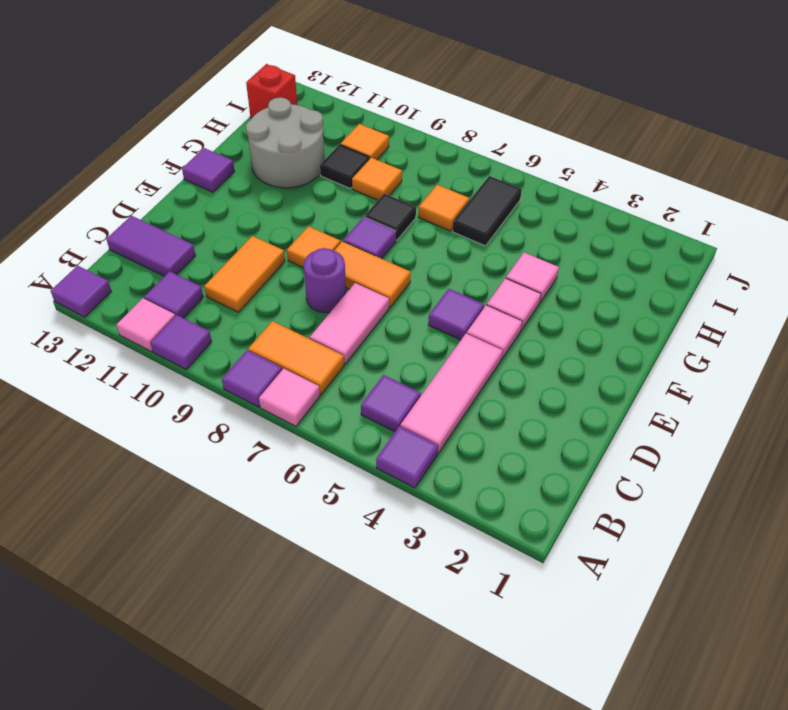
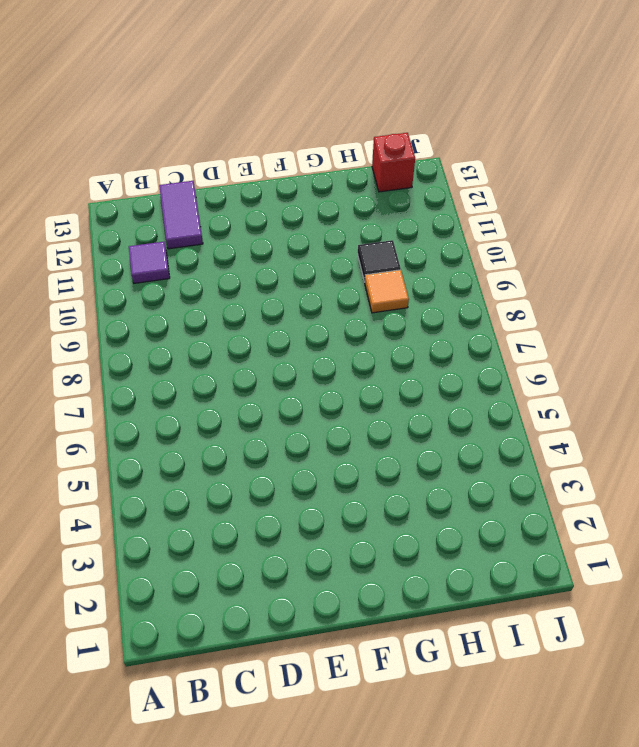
none -> purple 1x1 tile [376,426,438,488]
none -> pink 1x1 tile [259,368,320,426]
none -> purple 1x1 tile [222,350,282,407]
none -> purple 1x1 tile [151,315,212,370]

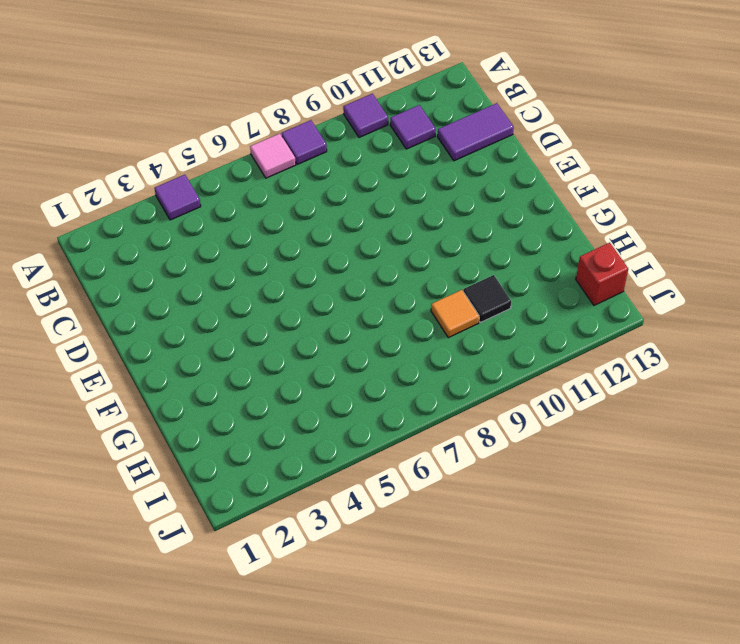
none -> pink 1x1 tile [116,298,175,352]
none -> purple 1x1 tile [51,266,111,317]
none -> pink 1x3 tile [400,333,503,453]
none -> purple 1x1 tile [361,375,421,432]

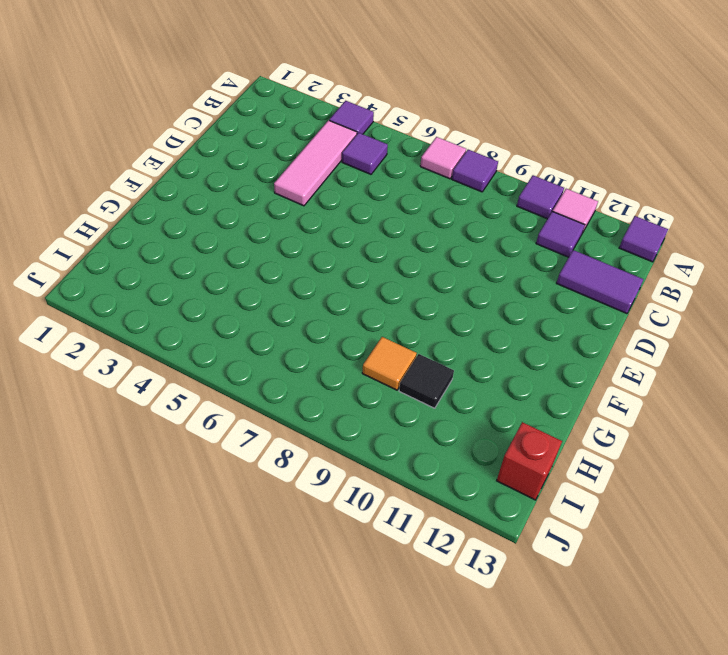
none -> orange 1x2 tile [248,321,344,395]
none -> pink 1x2 tile [310,283,389,364]
none -> orange 1x2 tile [204,236,285,312]
none -> purple 1x1 round brick [304,248,346,313]

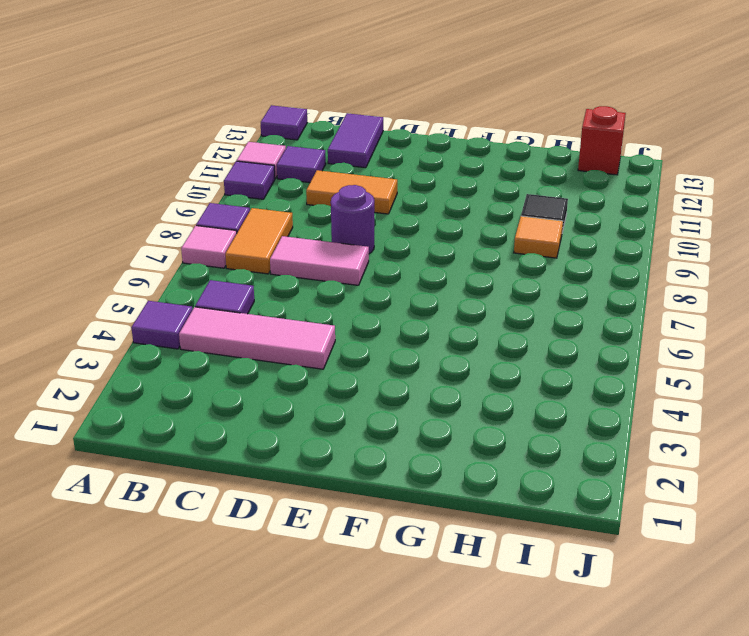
none -> pink 1x1 tile [467,305,522,359]
none -> purple 1x1 tile [428,289,484,340]
none -> orange 1x2 tile [334,241,411,307]
none -> orange 1x1 tile [287,226,341,268]

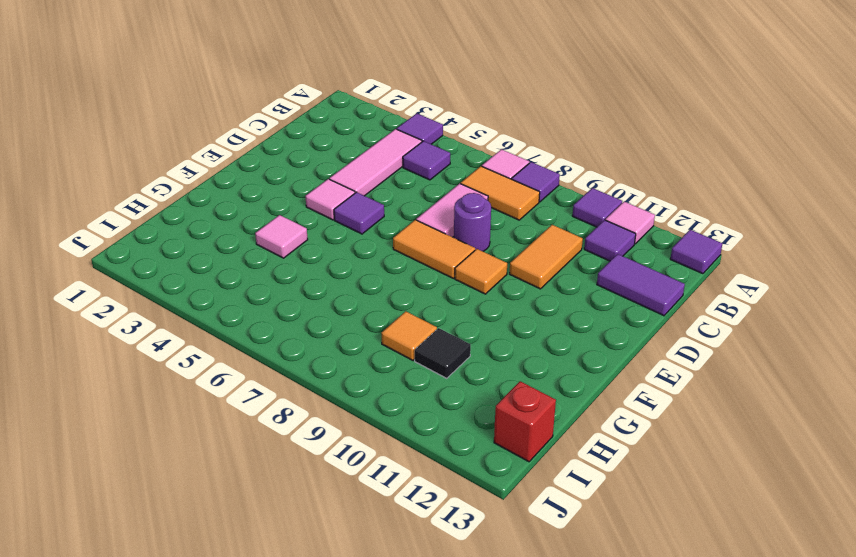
none -> pink 1x1 tile [487,278,541,330]
none -> purple 1x1 tile [343,217,396,259]
none -> purple 1x1 tile [182,148,235,192]
none -> black 1x1 tile [365,194,416,240]

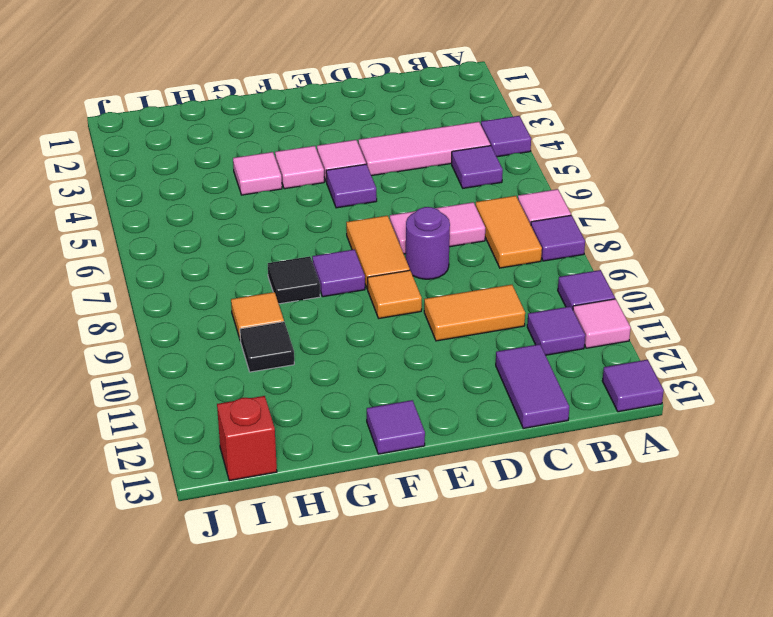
none -> grey 2x2 round brick [246,97,324,188]
none -> black 1x2 tile [452,176,522,246]
none -> orange 1x1 tile [418,185,469,231]
none -> orange 1x1 tile [340,124,389,160]

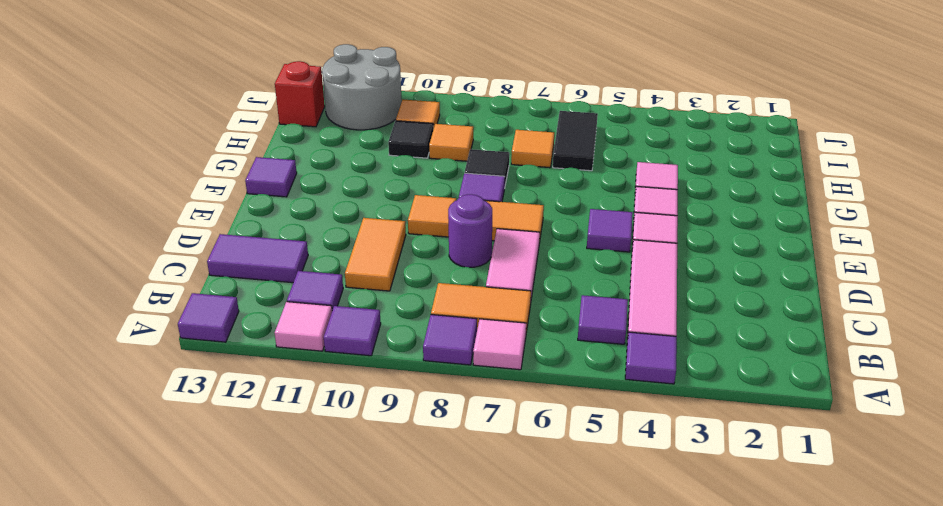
grey 2x2 round brick [322,44,402,130] -> grey 2x2 round brick moved to [246,97,324,188]

